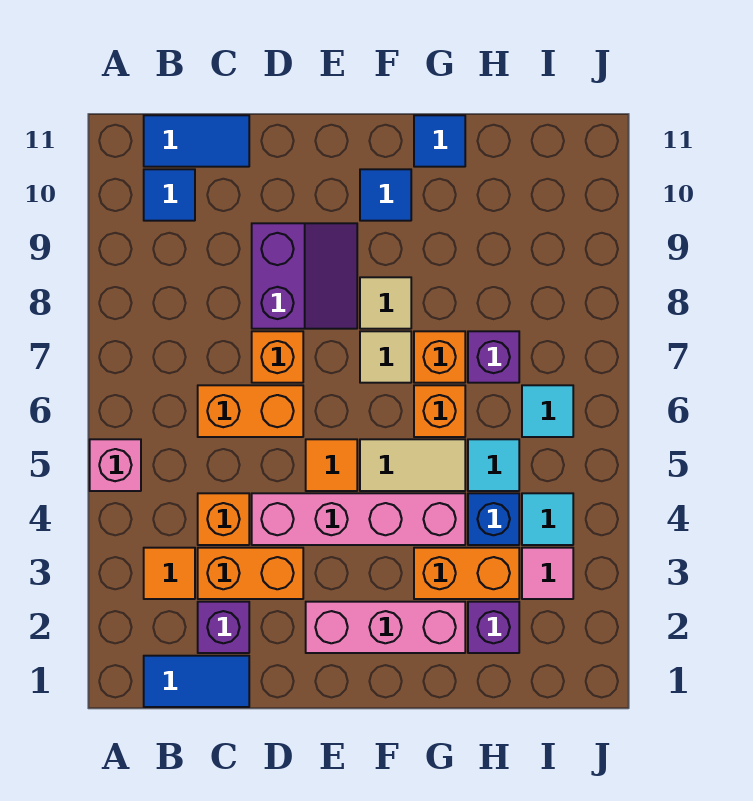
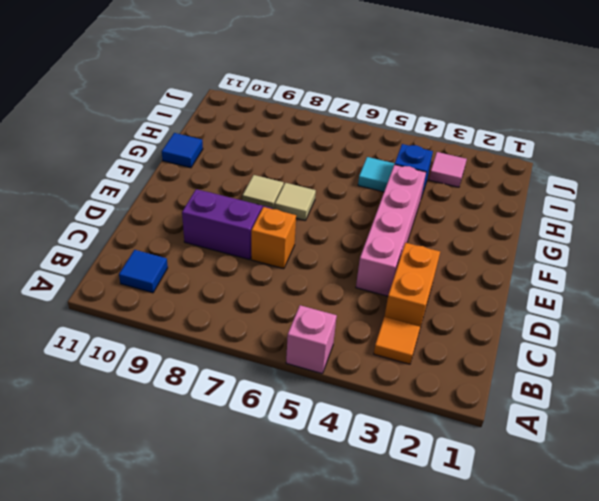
none -> blue 1x2 tile [144,656,249,707]
none -> blue 1x2 tile [144,115,249,167]
none -> purple 1x1 brick [198,602,249,653]

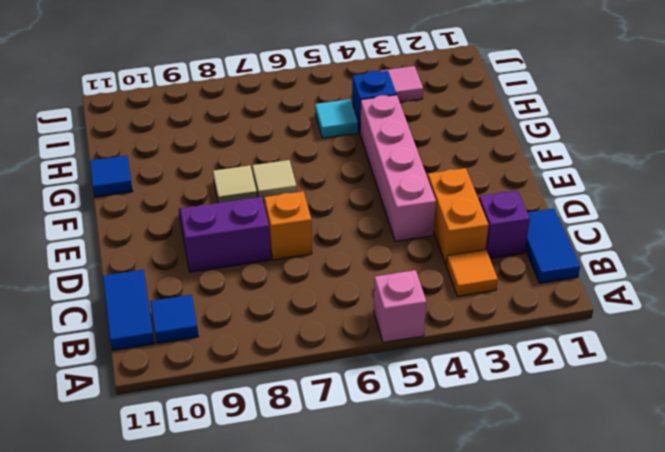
none -> orange 1x1 brick [198,493,249,545]
none -> orange 1x2 brick [198,385,303,437]
none -> pink 1x3 brick [306,602,465,653]

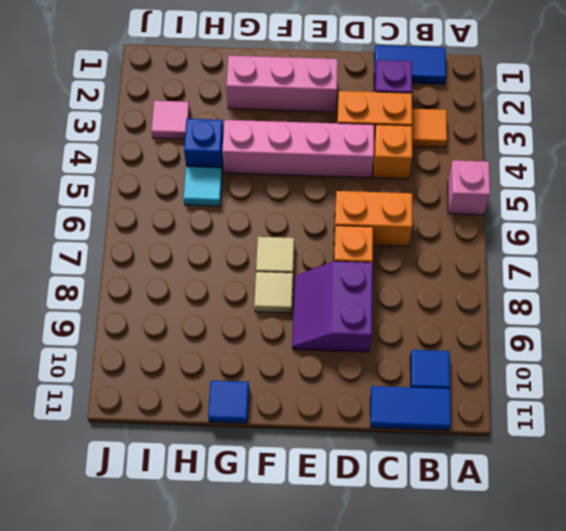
none -> orange 1x1 tile [306,439,357,491]
none -> tan 1x2 tile [360,439,465,491]
none -> blue 1x1 tile [360,169,411,221]

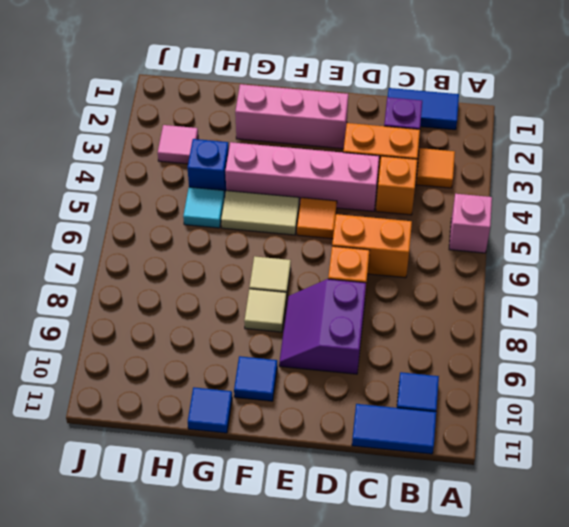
none -> orange 1x2 brick [414,548,519,599]
none -> orange 1x1 brick [414,385,465,437]
none -> orange 1x1 brick [414,331,465,383]

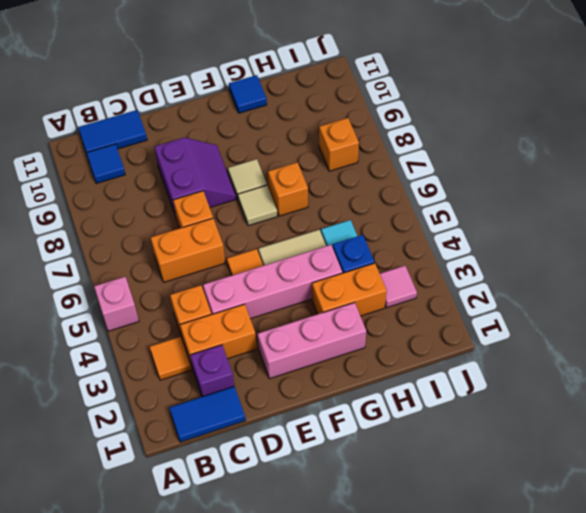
orange 1x1 brick [319,118,359,171] -> orange 1x1 brick moved to [414,385,465,437]
none -> blue 1x1 tile [360,169,411,221]
none -> purple 1x1 brick [468,602,519,653]
none -> purple 1x1 brick [468,331,519,383]

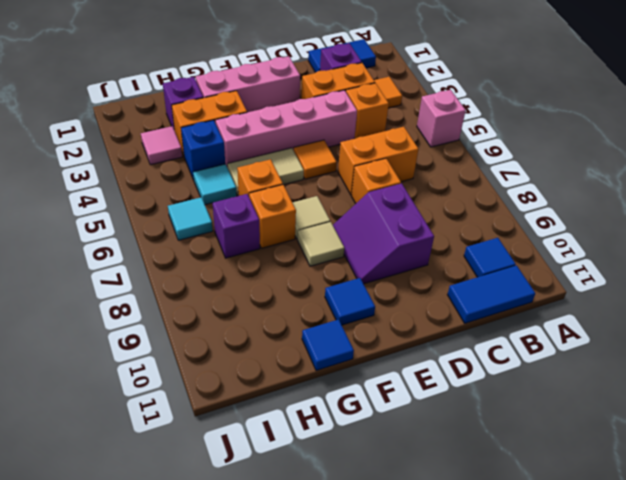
none -> cyan 1x1 tile [522,493,573,545]

